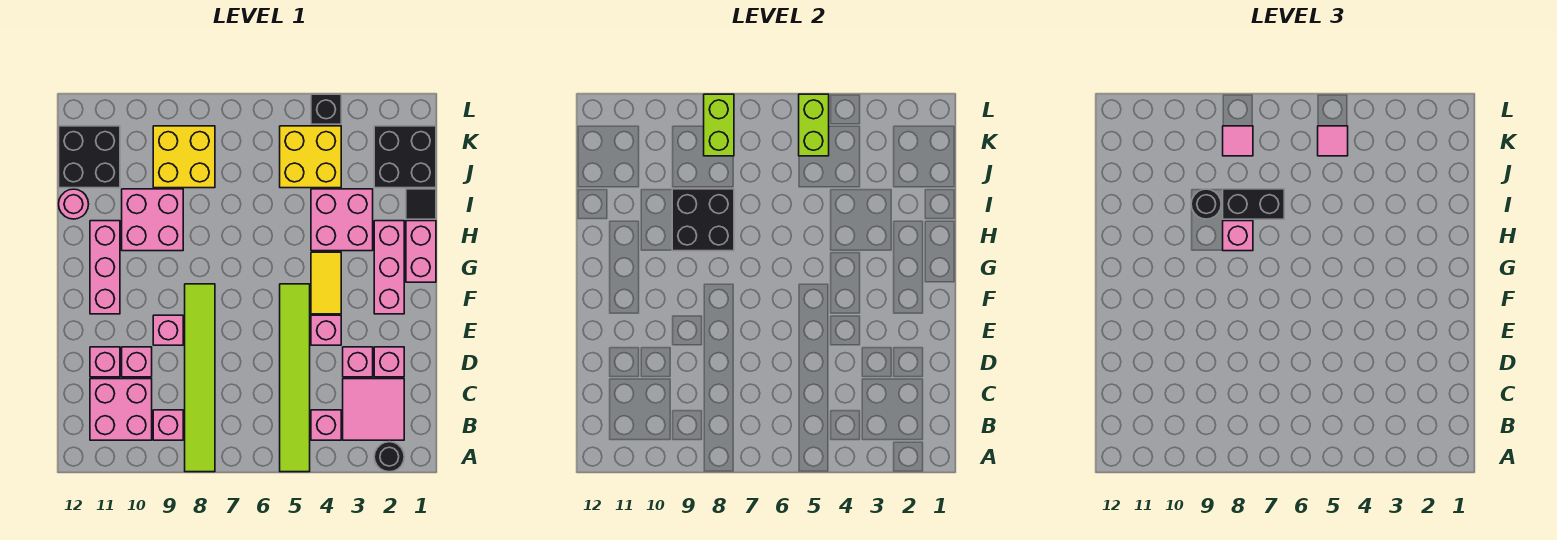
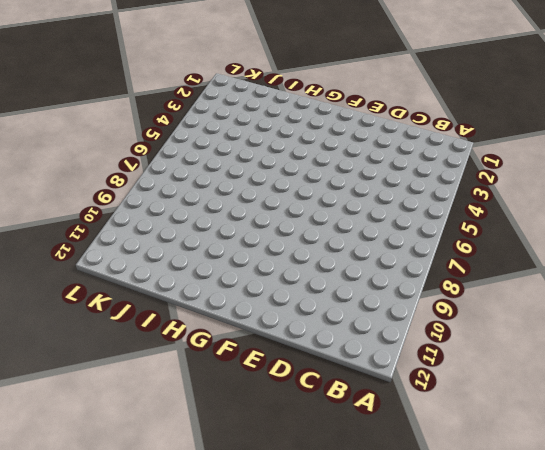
none -> black 1x1 round brick [374,442,404,472]
none -> lime 1x6 tile [280,284,310,472]
none -> lime 1x6 tile [185,284,215,472]
none -> pink 2x2 tile [343,379,404,440]

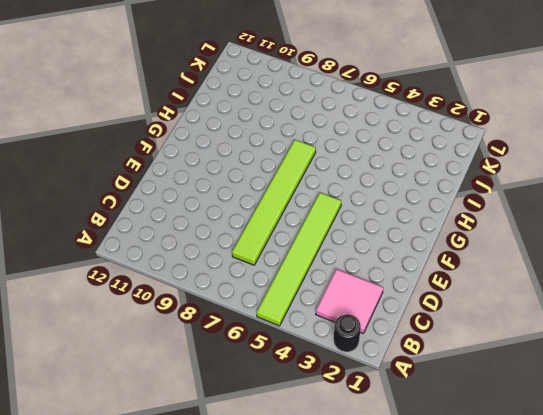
lime 1x6 tile [232,140,316,265] -> lime 1x6 tile moved to [185,284,215,472]
none -> pink 1x1 brick [311,410,341,440]
none -> pink 1x1 brick [153,410,183,440]
none -> pink 2x2 brick [90,379,152,440]
none -> pink 1x1 brick [374,347,404,377]

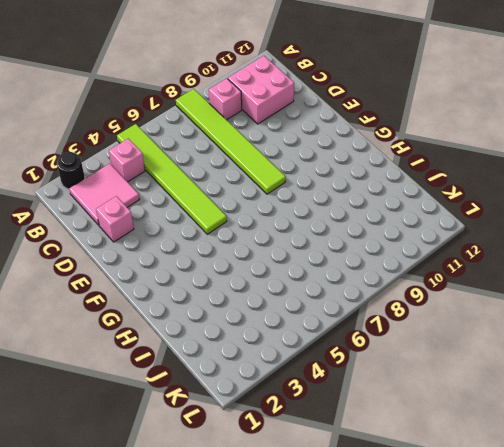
none -> pink 1x1 brick [343,347,373,377]
none -> pink 1x1 brick [122,347,152,377]
none -> pink 1x1 brick [90,347,120,377]
none -> pink 1x1 brick [311,315,341,345]

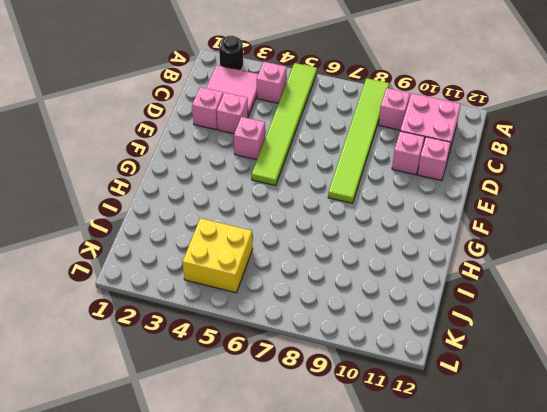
none -> pink 1x1 brick [153,315,183,345]
none -> pink 1x3 brick [374,221,404,314]
none -> yellow 1x2 tile [311,252,341,314]
none -> pink 1x3 brick [90,221,120,314]

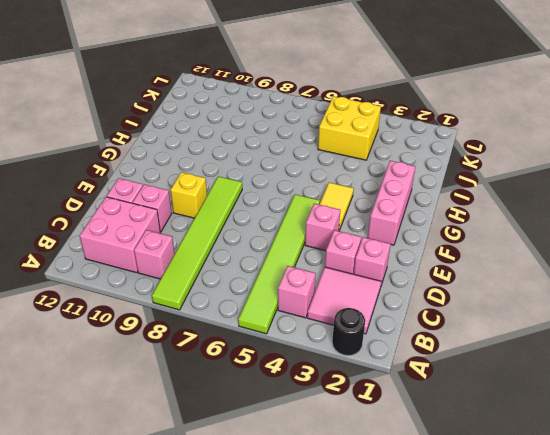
yellow 1x1 brick [171,172,207,218] -> pink 1x1 brick [153,315,183,345]
none -> pink 1x3 brick [90,221,120,314]
none -> pink 1x2 brick [406,221,436,282]
none -> pink 2x2 brick [311,189,373,251]
none -> pink 2x2 brick [122,189,183,251]

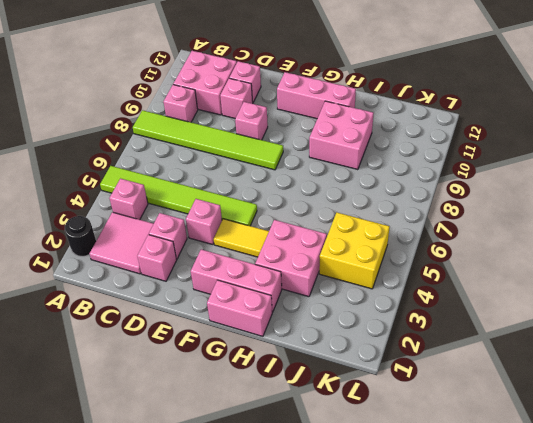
none -> black 1x1 tile [406,189,436,219]
none -> pink 1x1 round brick [59,189,89,219]
none -> black 2x2 brick [374,126,436,188]
none -> yellow 2x2 brick [153,126,215,188]

